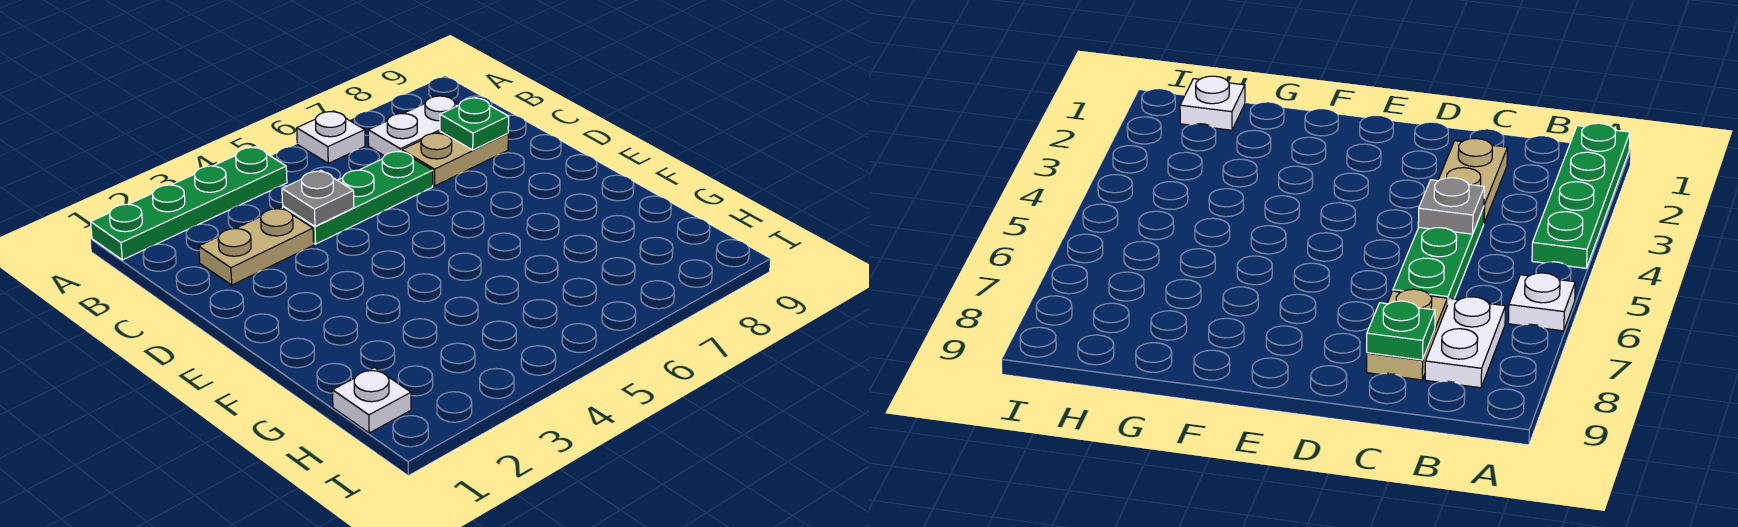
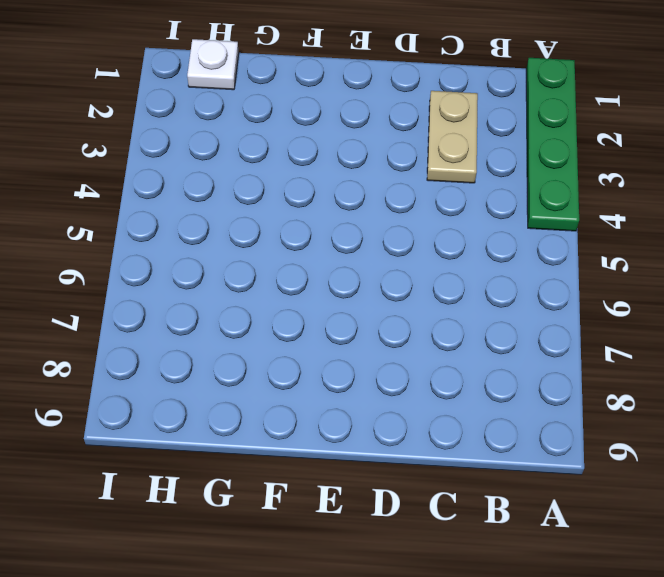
none -> white 1x1 plate [297,111,365,163]
none -> white 1x2 plate [368,96,459,156]

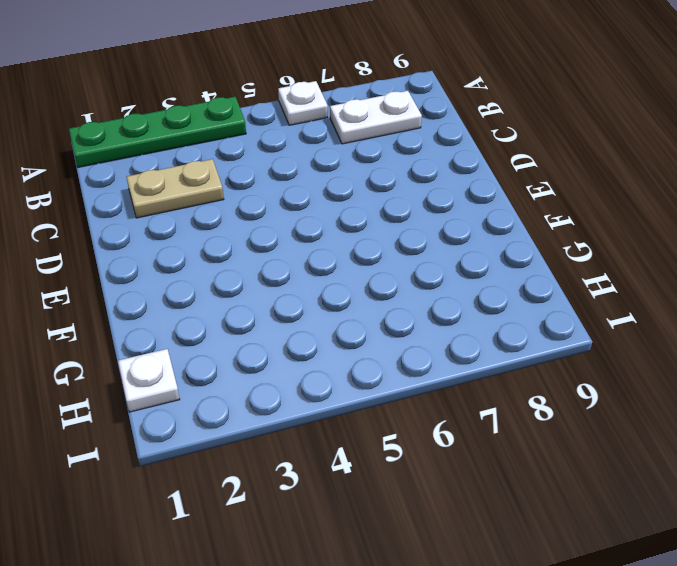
none -> green 1x3 plate [283,151,433,244]
none -> tan 1x2 plate [402,131,508,186]

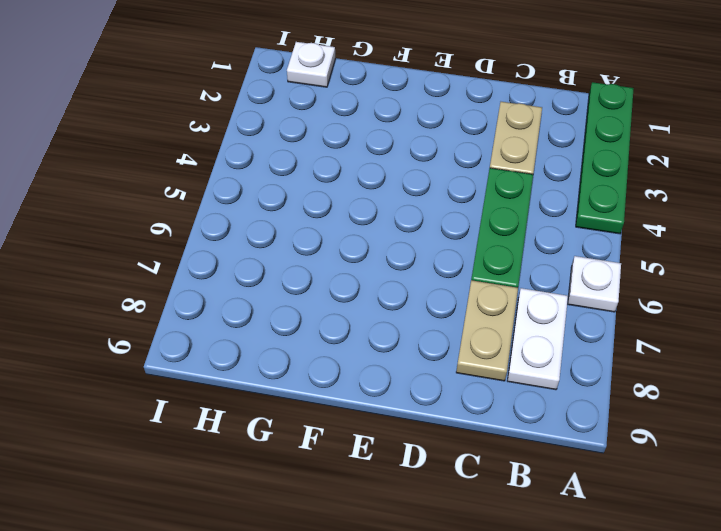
none -> grey 1x1 plate [282,170,354,226]
none -> green 1x1 plate [440,98,509,150]

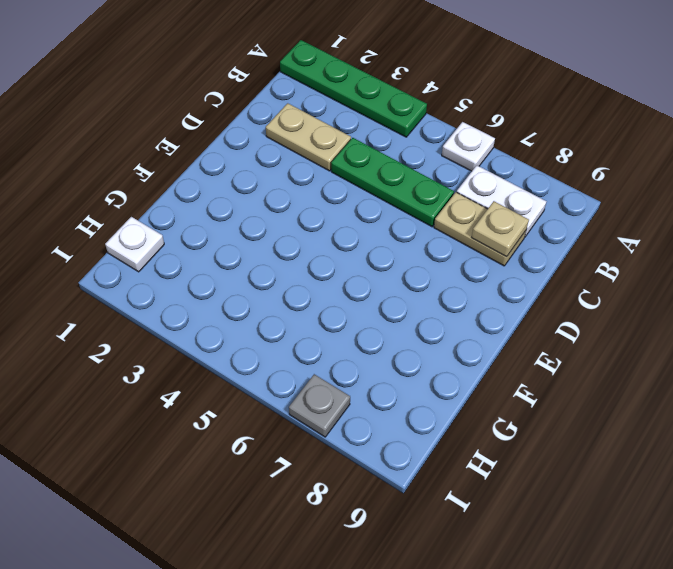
tan 1x1 plate [472,201,529,257] -> green 1x1 plate [440,98,509,150]
grey 1x1 plate [289,374,350,437] -> grey 1x1 plate moved to [282,170,354,226]

